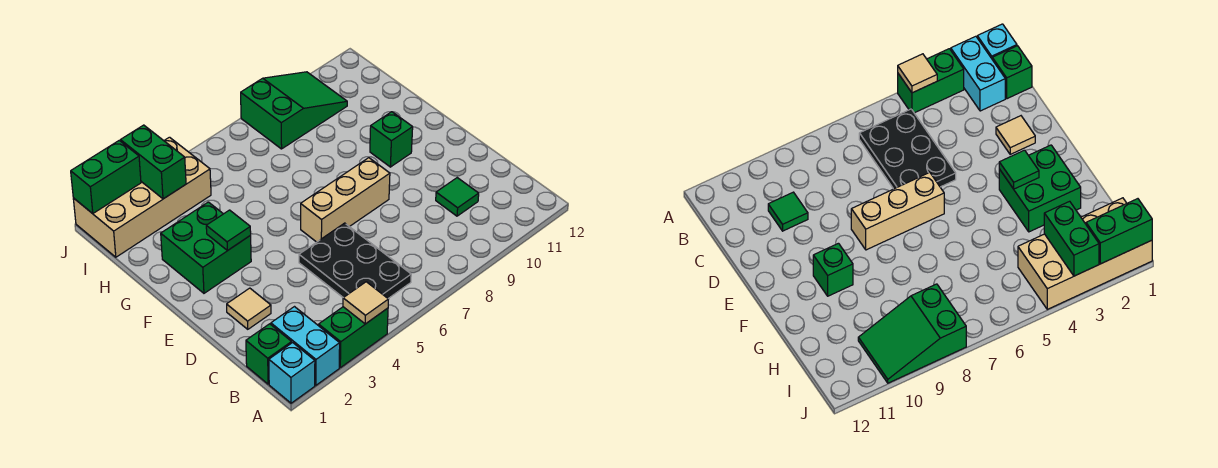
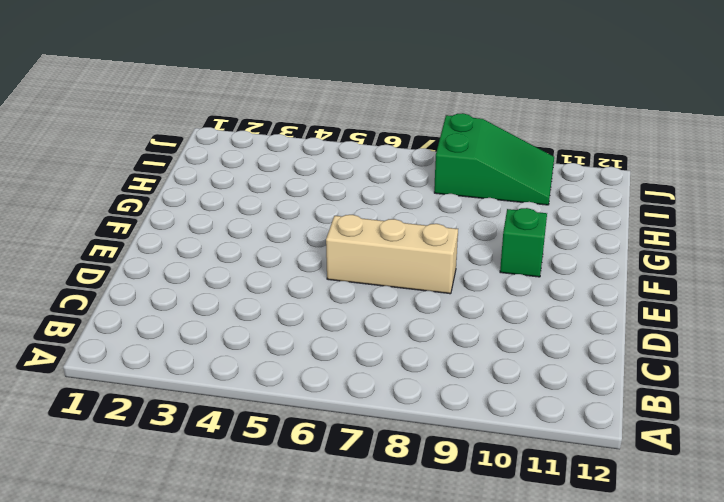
none -> cyan 1x1 brick [269,343,315,403]
none -> cyan 1x2 brick [271,307,340,385]
none -> green 1x2 brick [319,307,388,368]

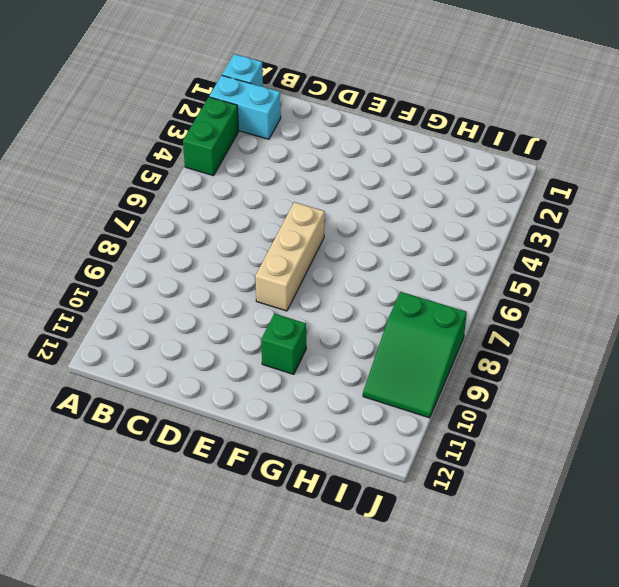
none -> green 1x1 brick [246,324,292,384]
none -> black 2x3 plate [299,223,411,298]
none -> green 1x1 tile [436,178,479,216]

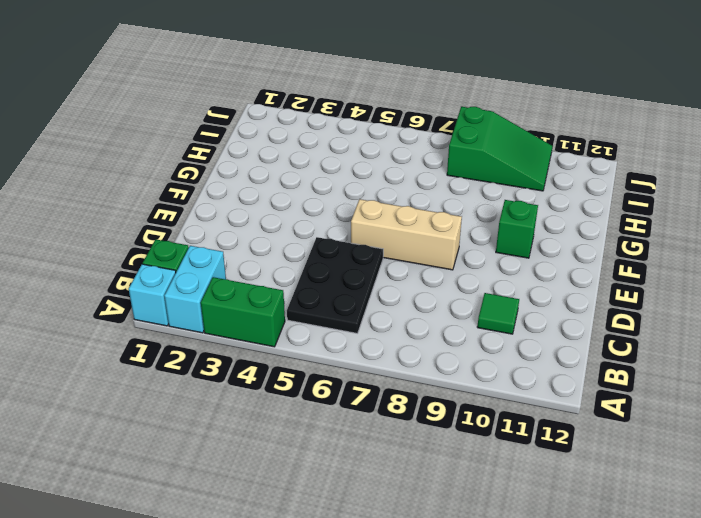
none -> tan 1x1 tile [227,288,271,329]
none -> green 2x2 brick [161,202,251,293]
none -> tan 2x4 brick [73,137,211,257]

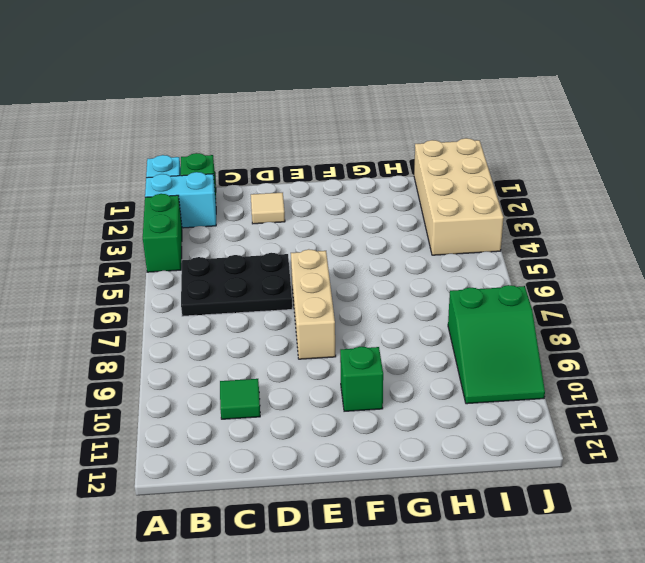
none -> green 2x2 brick [161,202,251,293]
none -> tan 1x1 tile [343,282,388,324]
none -> green 1x1 tile [206,210,251,250]

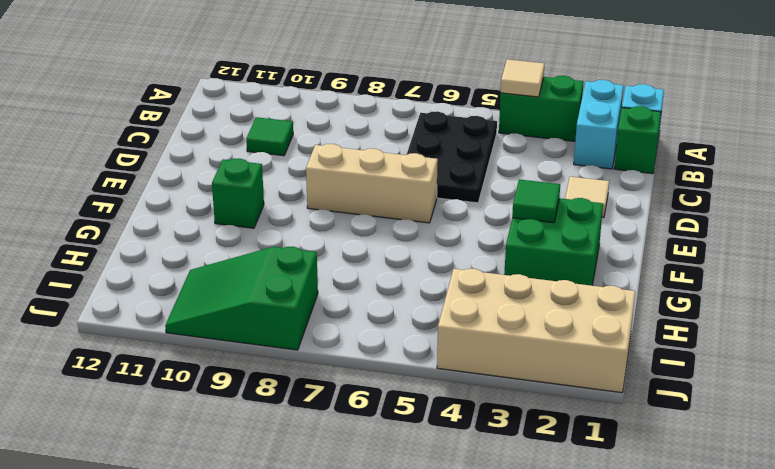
none -> green 1x2 brick [121,125,186,199]
none -> green 1x2 brick [71,141,141,214]

